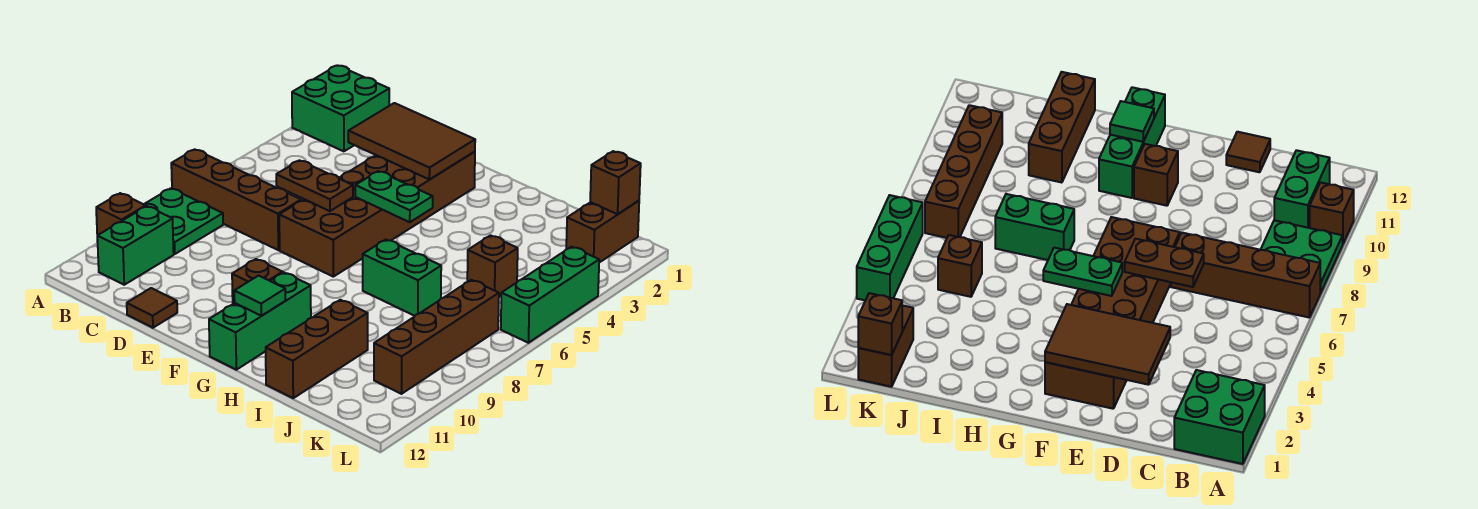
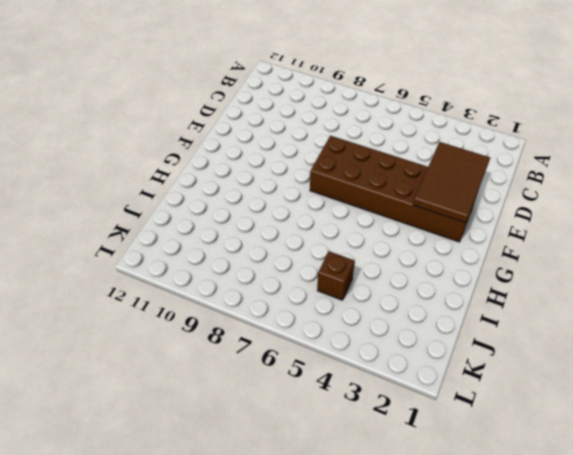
none -> green 2x2 brick [292,65,389,151]
none -> brown 1x4 brick [171,149,301,250]
none -> green 2x2 plate [144,188,223,254]

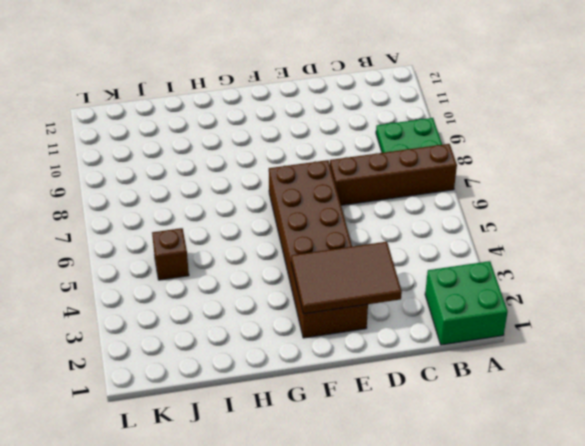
none -> brown 1x1 brick [96,193,146,242]
none -> green 1x2 brick [97,206,174,285]
none -> brown 1x1 tile [127,288,177,328]

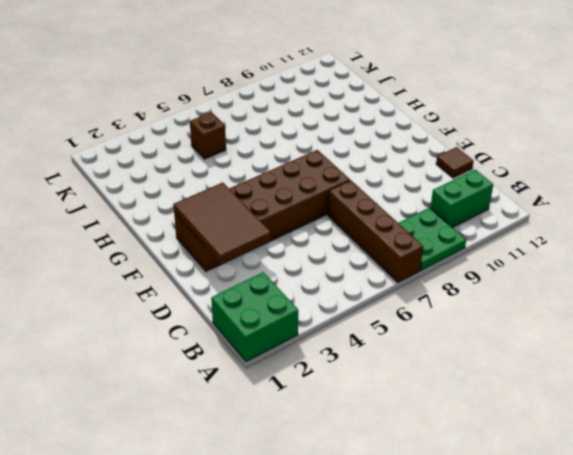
none -> brown 1x1 brick [96,193,146,242]
none -> brown 1x1 brick [232,259,283,304]
none -> green 1x3 brick [209,273,311,370]

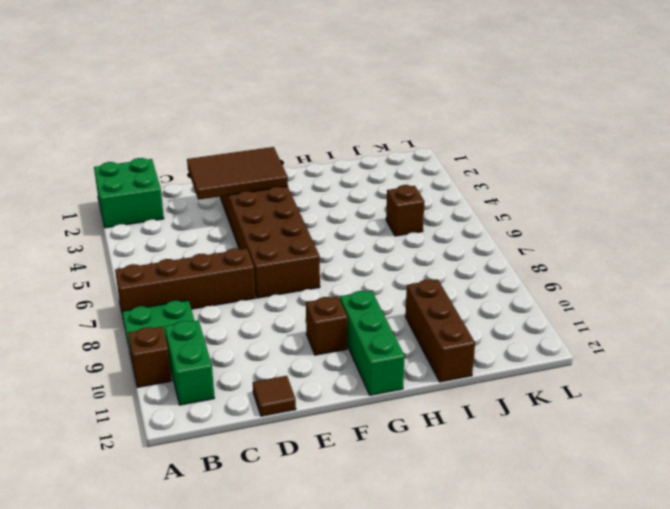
none -> green 1x2 brick [363,240,441,316]
none -> brown 1x2 brick [566,201,639,263]
none -> brown 1x4 brick [374,280,499,394]

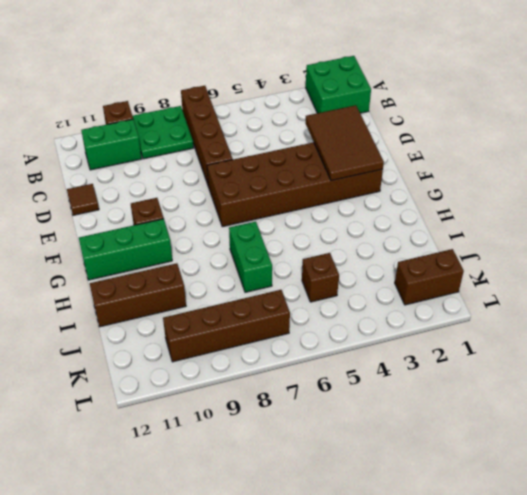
none -> green 1x3 brick [501,247,599,343]
none -> brown 1x2 plate [276,160,353,211]
none -> green 1x2 plate [355,171,433,222]

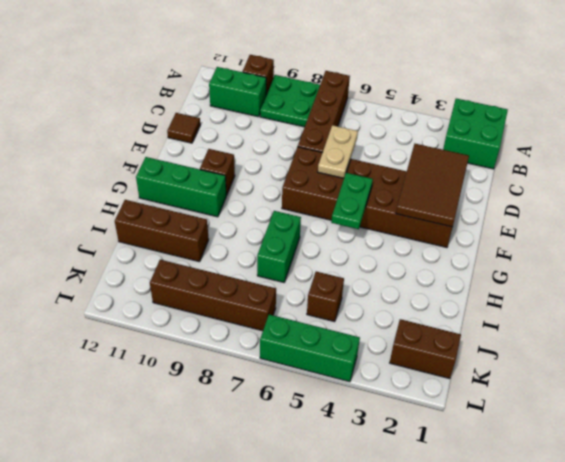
tan 1x2 plate [318,125,358,178] -> brown 1x2 plate [276,160,353,211]
none -> green 1x1 tile [234,276,286,316]
none -> brown 1x1 brick [590,151,641,214]

